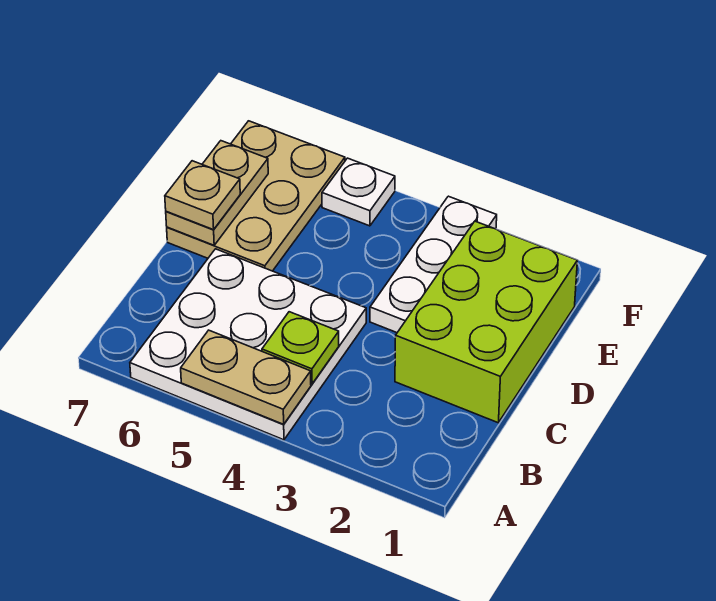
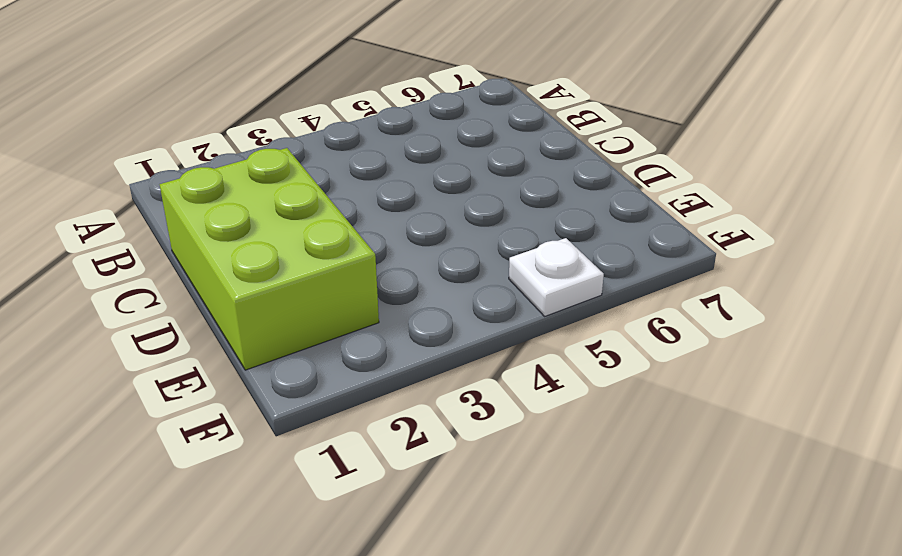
none -> white 3x3 plate [130,249,366,440]
none -> white 1x3 plate [370,196,497,333]

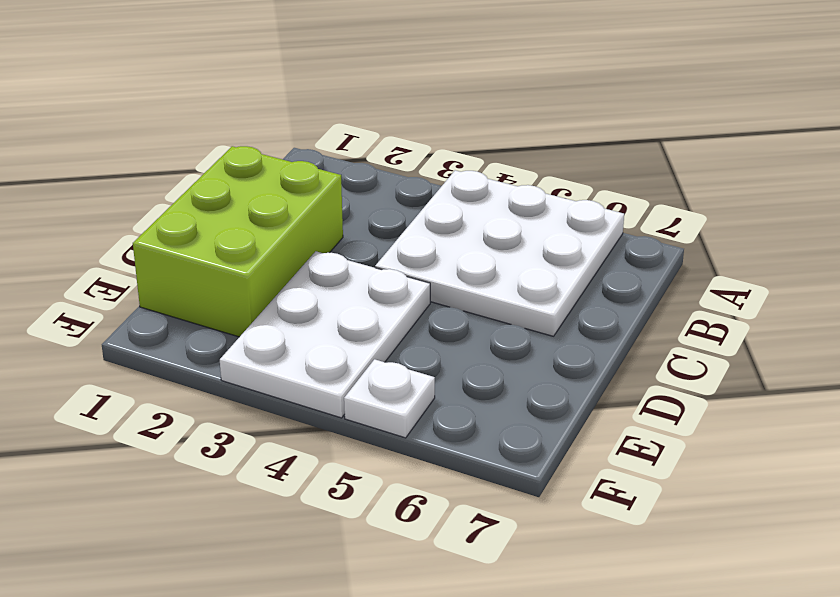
white 2x3 plate [220,251,430,418] -> white 1x3 plate [370,196,497,333]
none -> tan 2x3 plate [167,121,345,271]
none -> tan 1x2 plate [181,330,311,424]

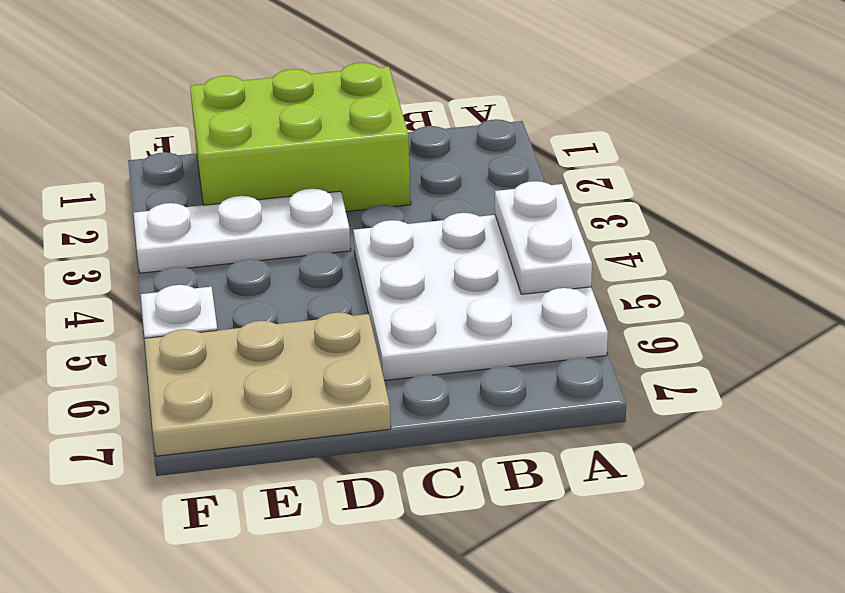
white 1x2 plate [495,181,592,294] -> tan 1x2 plate [181,330,311,424]
none -> lime 1x1 plate [262,312,339,384]
none -> tan 1x2 plate [166,141,268,245]

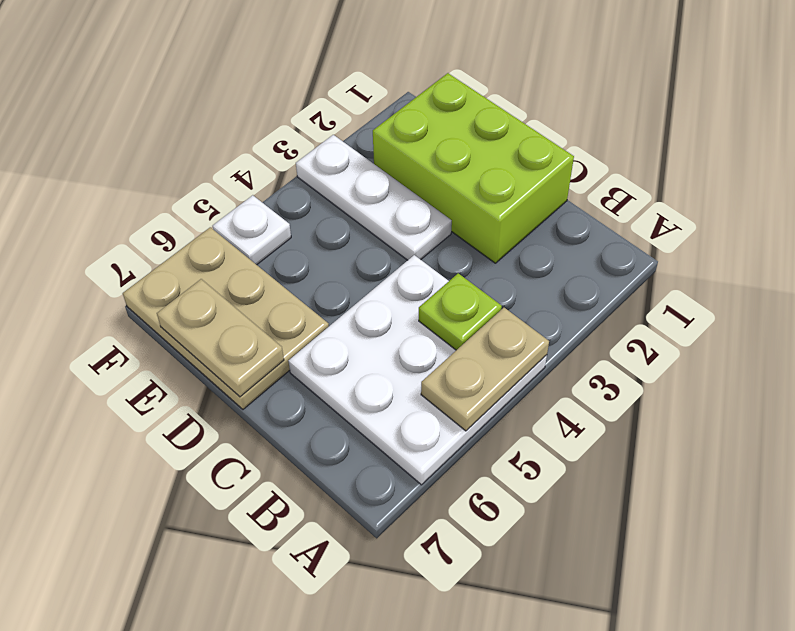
none -> tan 1x1 plate [165,161,240,230]

